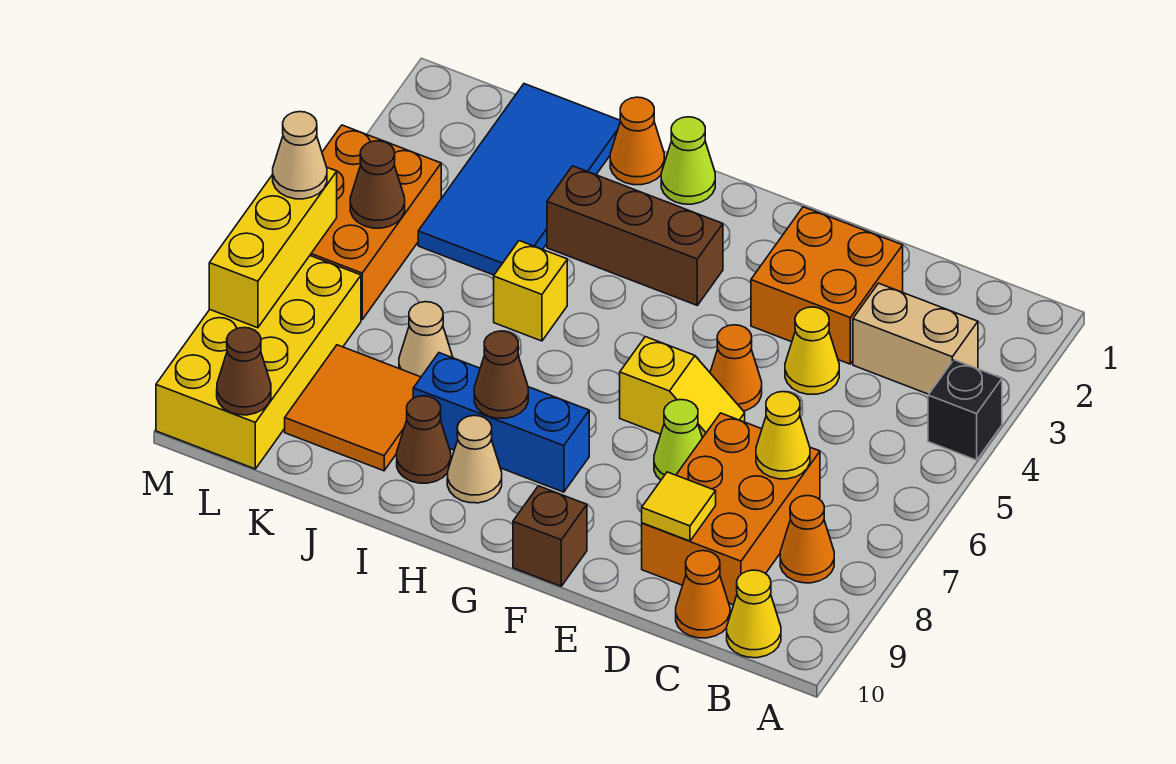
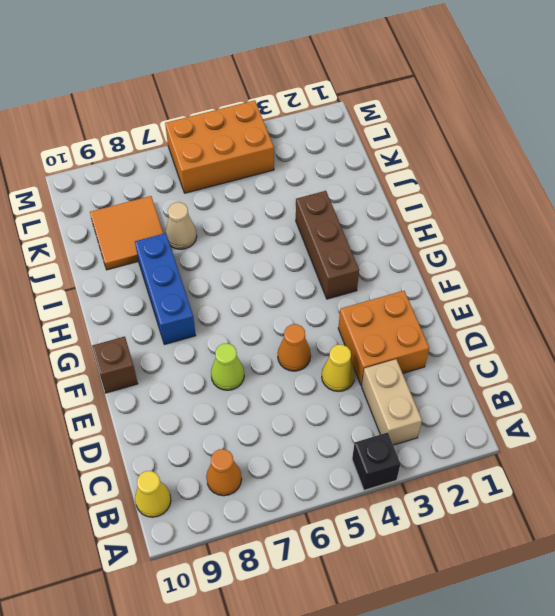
none -> orange 2x3 brick [642,413,820,605]
none -> orange 1x1 cone [676,551,730,638]
none -> yellow 1x2 slope [620,337,745,438]
none -> lime 1x1 cone [661,117,715,204]

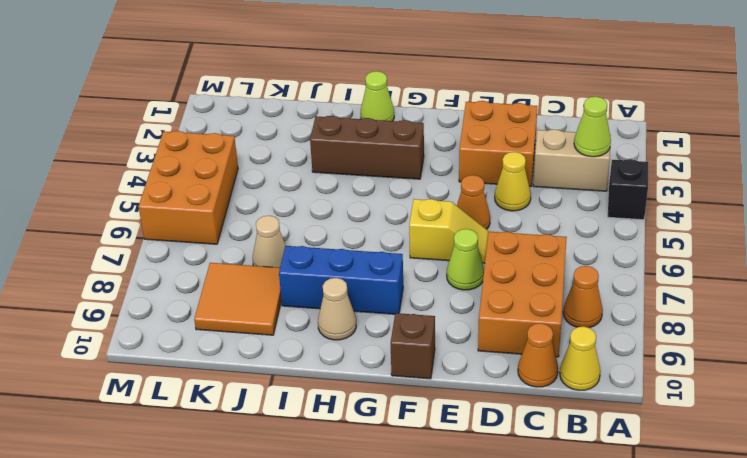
lime 1x1 cone [574,97,611,157] -> none
none -> orange 1x1 cone [610,97,664,185]
none -> yellow 1x1 brick [494,241,567,341]
none -> brown 1x1 cone [397,396,451,483]
none -> blue 2x4 tile [418,84,621,275]

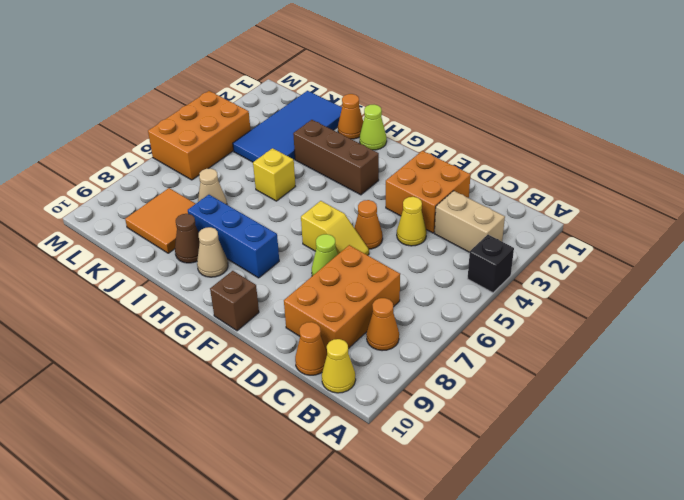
none -> yellow 2x4 brick [156,256,361,469]
none -> yellow 1x1 cone [756,392,810,479]
none -> yellow 1x1 tile [642,472,716,541]
none -> brown 1x1 cone [474,331,528,418]

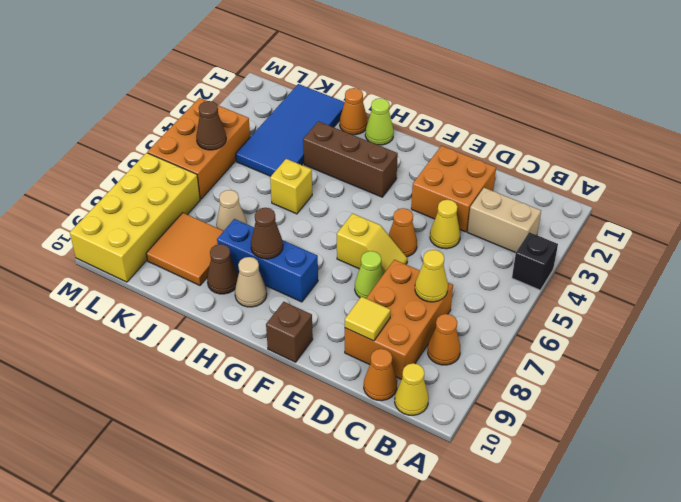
none -> brown 1x1 cone [217,328,271,415]
none -> yellow 1x3 brick [209,168,337,328]
none -> tan 1x1 cone [273,112,327,199]

